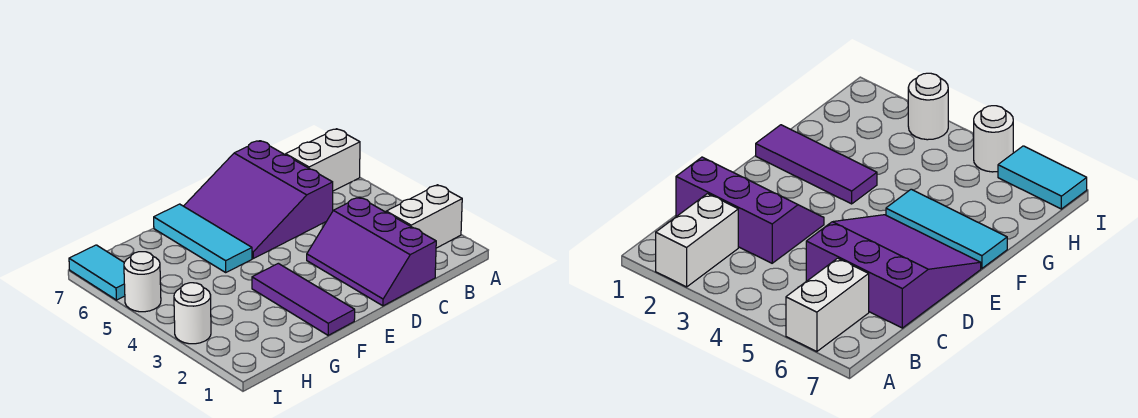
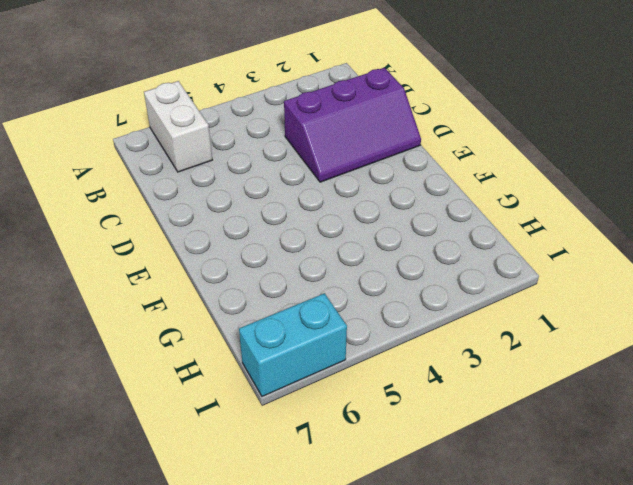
cyan 1x2 brick [239,293,347,397] -> cyan 1x2 tile [69,245,125,300]
none -> white 1x2 brick [386,185,462,248]
none -> purple 3x3 slope [184,141,333,258]

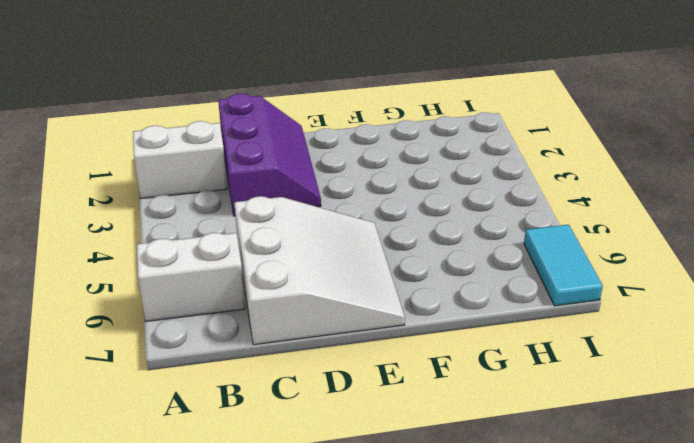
white 3x3 slope [234,196,405,345] -> purple 3x3 slope [184,141,333,258]
none -> purple 1x3 tile [252,263,355,335]
none -> cyan 1x3 tile [154,204,252,272]

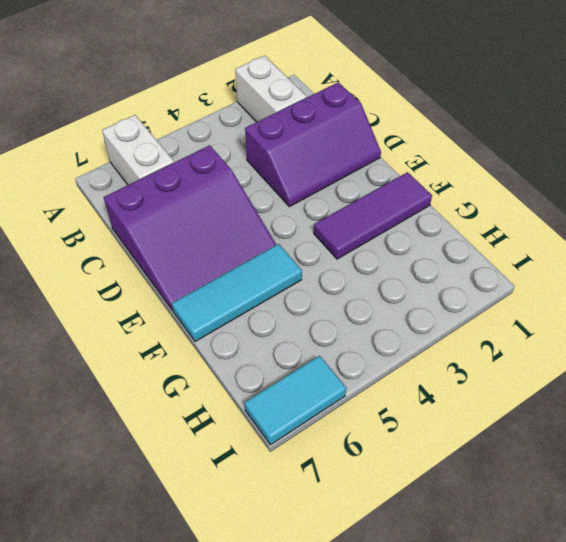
none -> white 1x1 round brick [174,283,211,344]
none -> white 1x1 round brick [124,252,161,312]

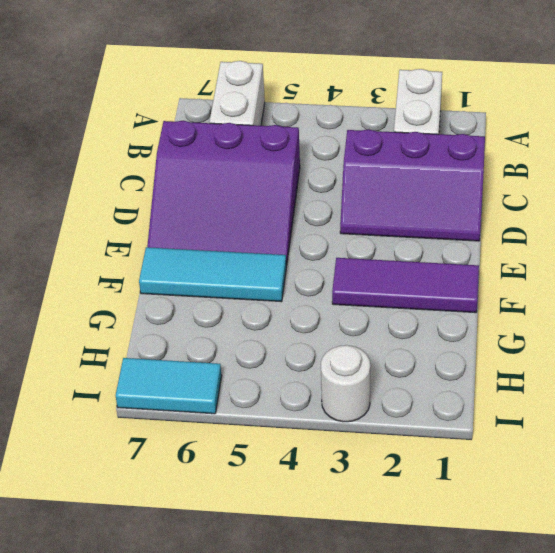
none -> white 1x1 round brick [124,252,161,312]

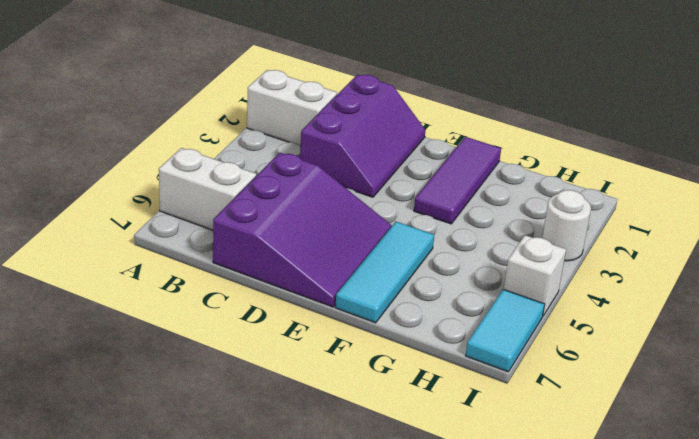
white 1x1 brick [504,235,566,316] -> white 1x1 round brick [124,252,161,312]

